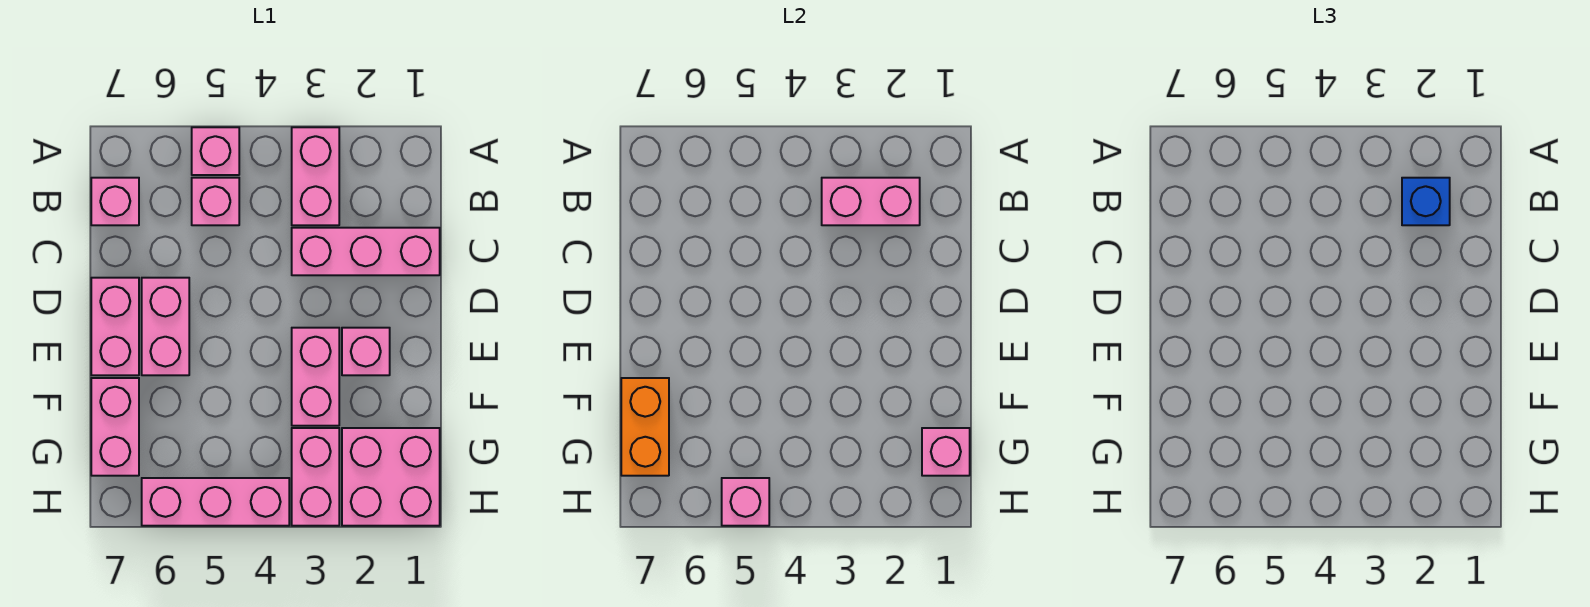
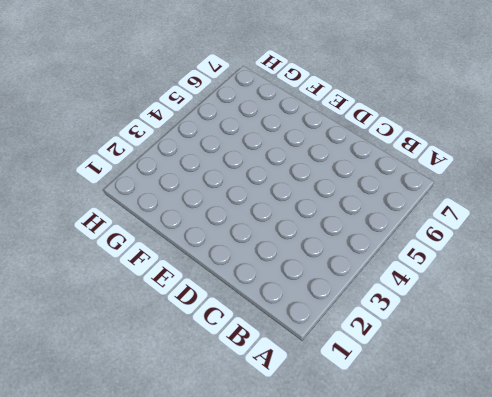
none -> pink 1x2 brick [292,127,339,225]
none -> pink 1x1 brick [192,127,239,175]
none -> pink 1x1 brick [192,178,239,225]

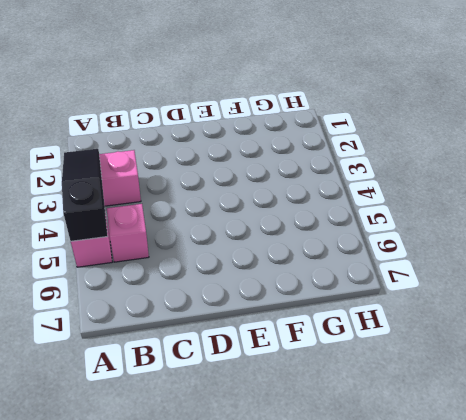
black 1x3 slope [62,149,108,241] -> none
none -> pink 1x1 brick [91,178,139,225]
none -> pink 1x3 brick [292,228,440,275]
none -> pink 1x2 brick [142,278,189,375]

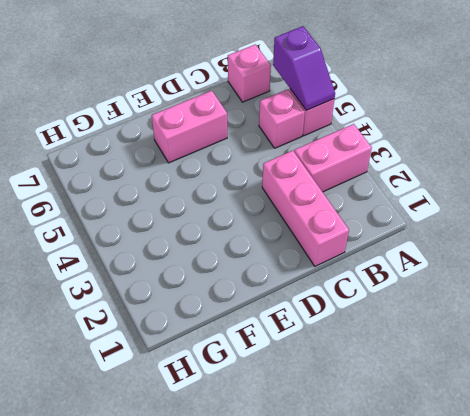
purple 1x2 slope [273,26,335,110] -> none
none -> pink 1x2 brick [91,278,139,375]
none -> pink 1x1 brick [342,328,390,375]
none -> pink 1x2 brick [292,328,339,426]

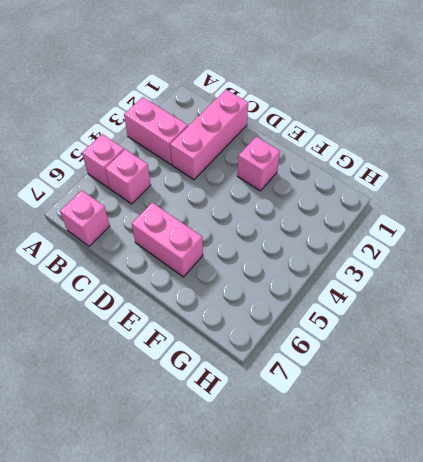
none -> pink 1x2 brick [91,278,139,375]
none -> pink 1x2 brick [292,328,339,426]
none -> pink 1x2 brick [91,378,139,476]

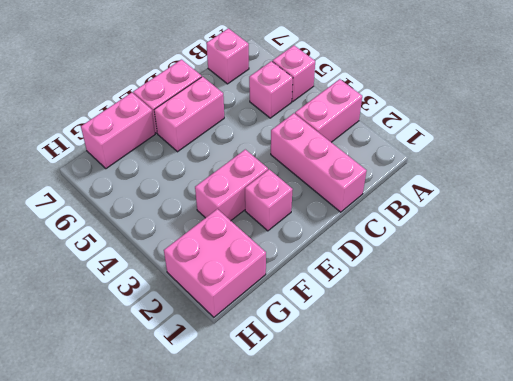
none -> pink 1x2 brick [292,428,339,526]
none -> pink 1x3 brick [142,478,289,526]
none -> pink 1x2 brick [822,178,920,225]

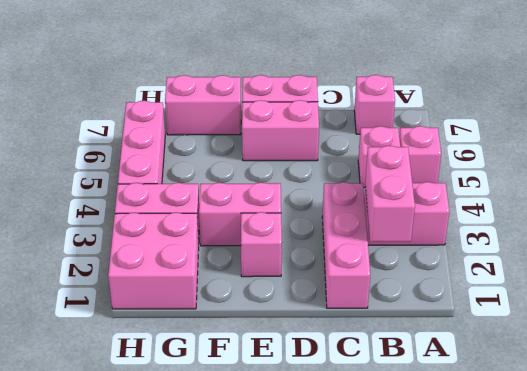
none -> orange 1x2 brick [621,378,669,476]
none -> pink 1x1 brick [922,428,970,476]
none -> pink 1x1 brick [722,478,769,526]

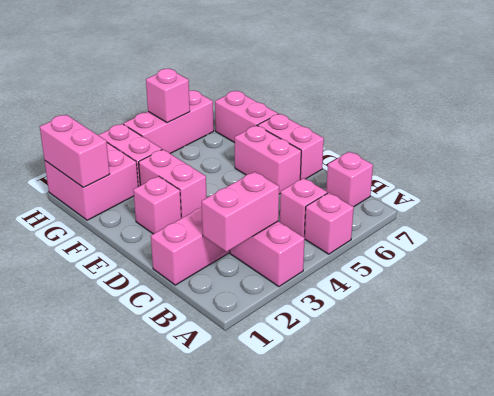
pink 1x2 brick [40,115,110,188] -> pink 1x1 brick [922,428,970,476]
none -> orange 1x2 brick [621,378,669,476]
none -> blue 1x1 brick [1402,178,1450,225]

